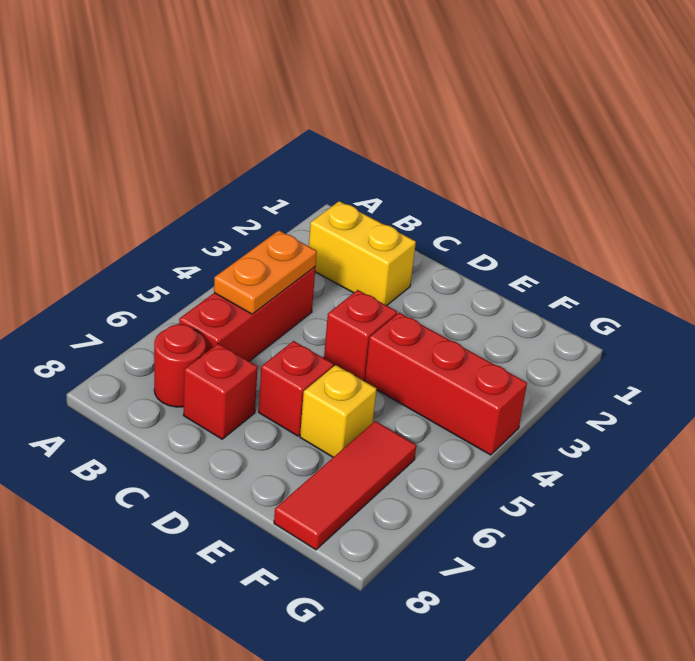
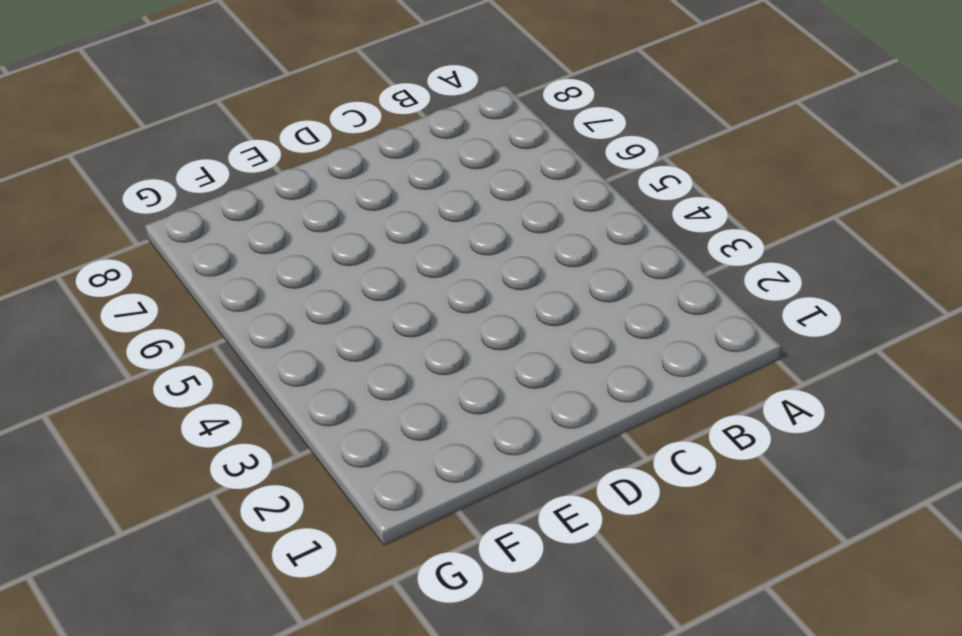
none -> yellow 1x2 brick [309,201,416,306]
none -> red 1x3 brick [179,267,315,361]

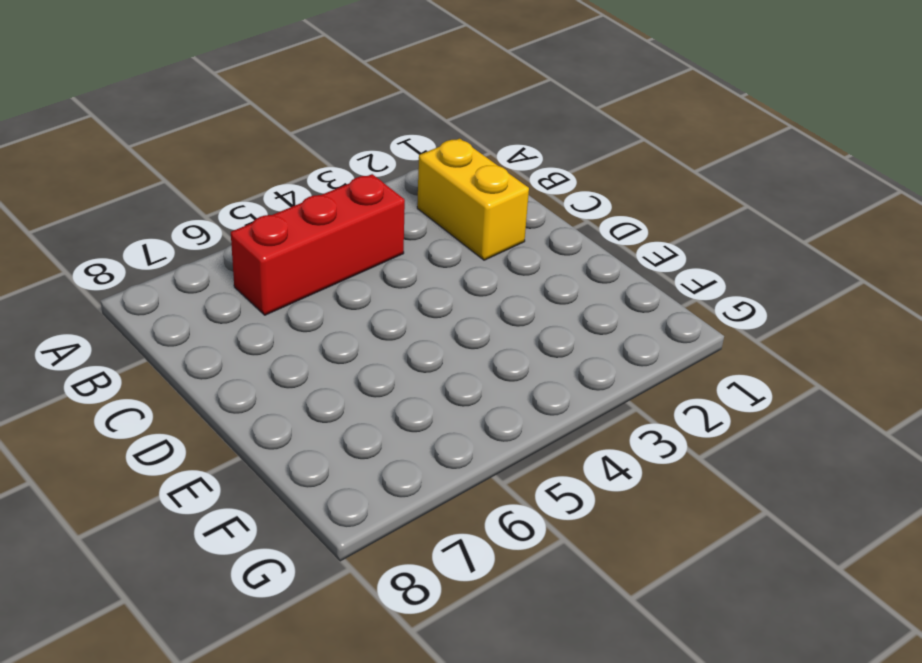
none -> red 1x1 round brick [154,324,206,407]
none -> red 1x1 brick [184,344,258,439]

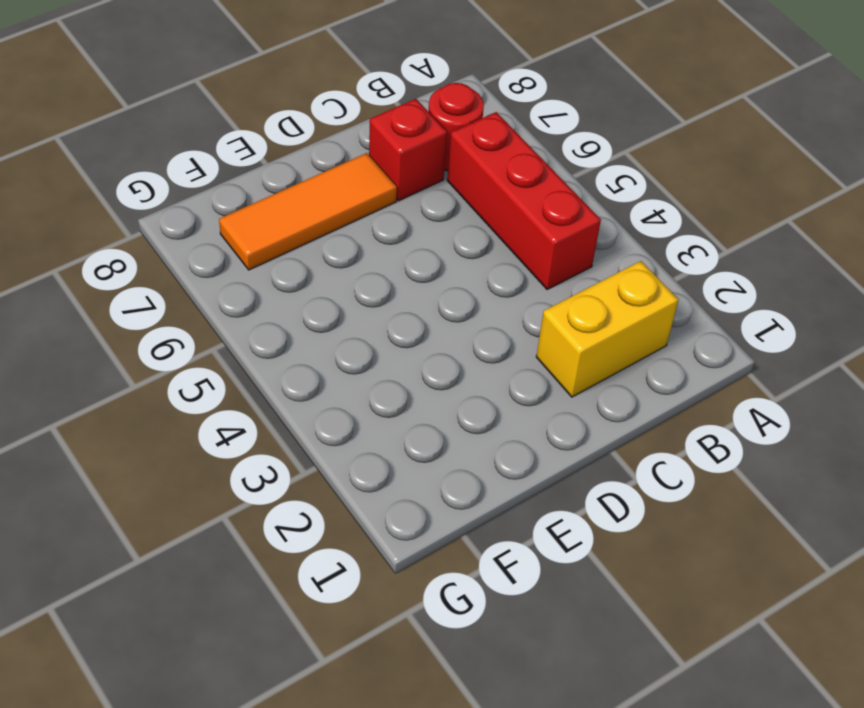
orange 1x3 tile [219,153,397,270] -> red 1x3 tile [274,421,416,550]
none -> red 1x1 brick [324,290,397,381]
none -> red 1x1 brick [259,341,333,436]

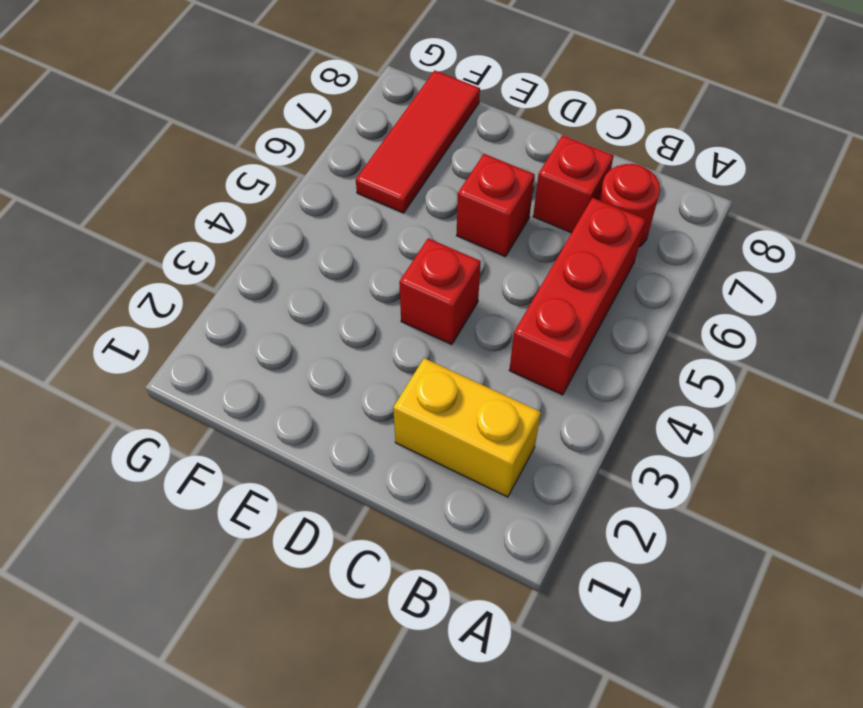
none -> red 1x3 brick [365,313,527,455]
none -> yellow 1x1 brick [300,365,377,457]

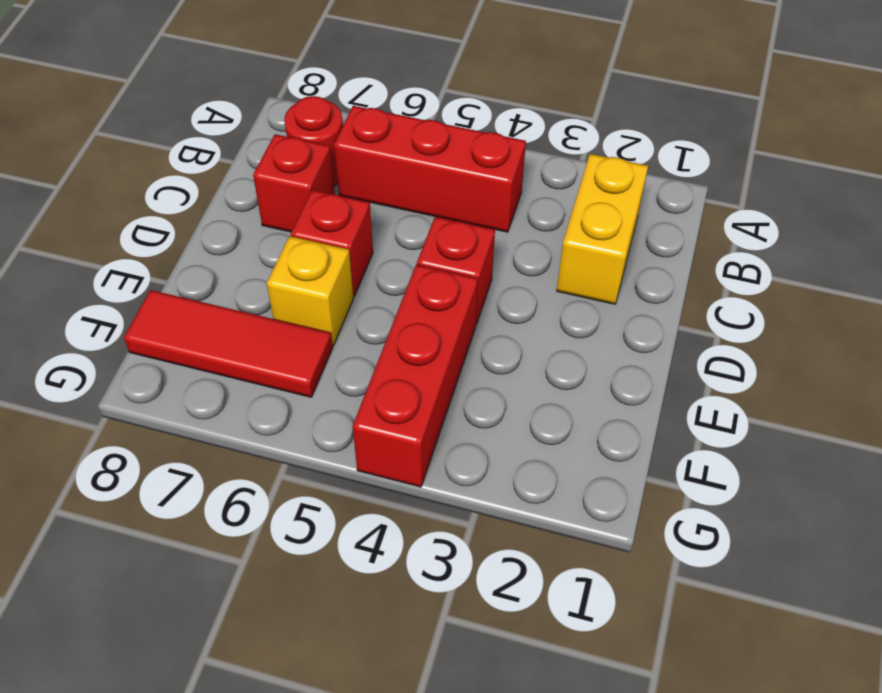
none -> orange 1x2 plate [214,231,317,314]

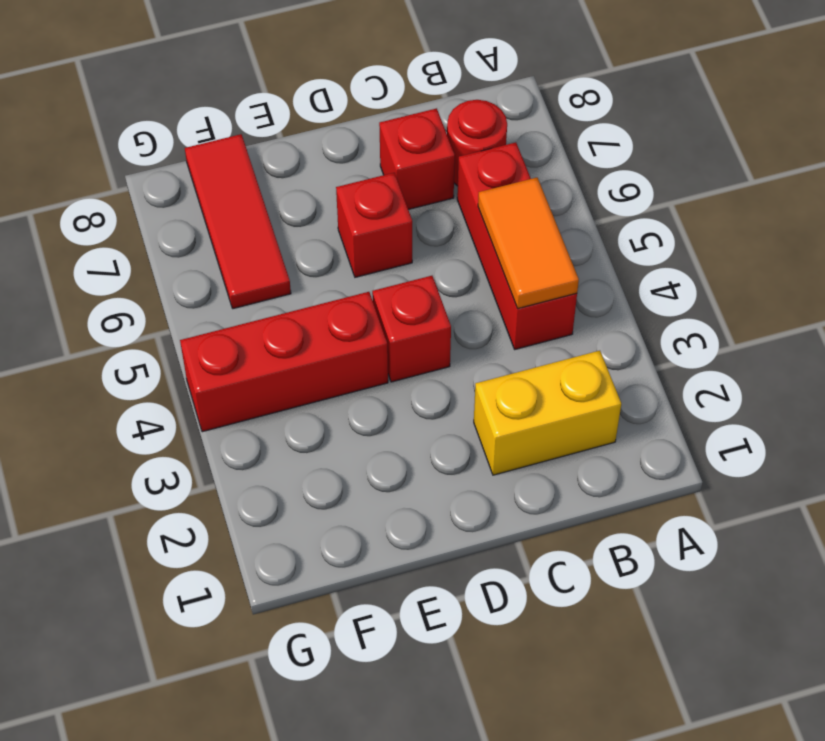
orange 1x2 tile [478,178,579,308] -> orange 1x2 plate [214,231,317,314]
none -> yellow 1x1 brick [300,365,377,457]

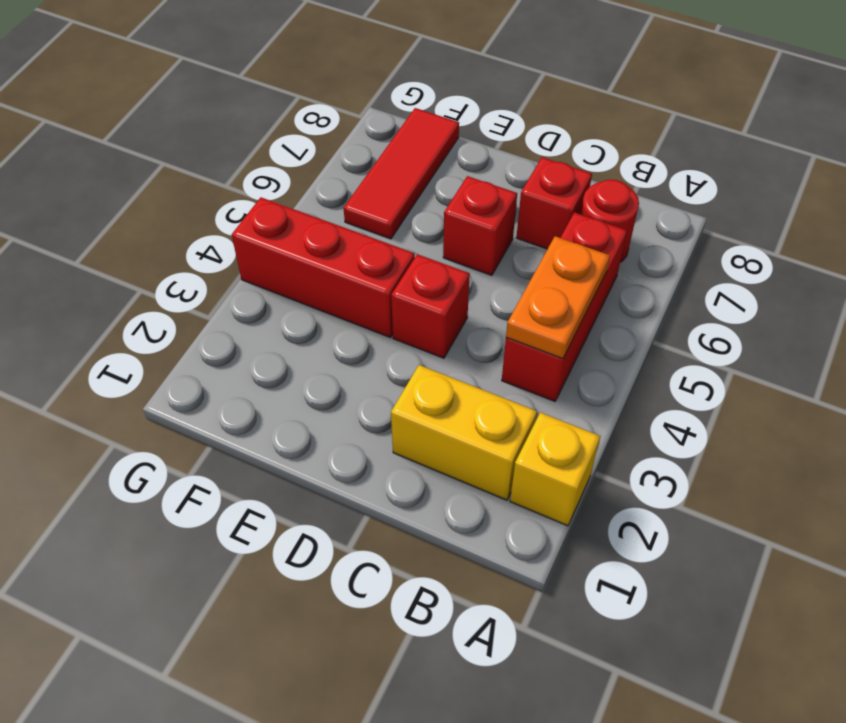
yellow 1x1 brick [510,413,600,526] -> yellow 1x1 brick moved to [300,365,377,457]

